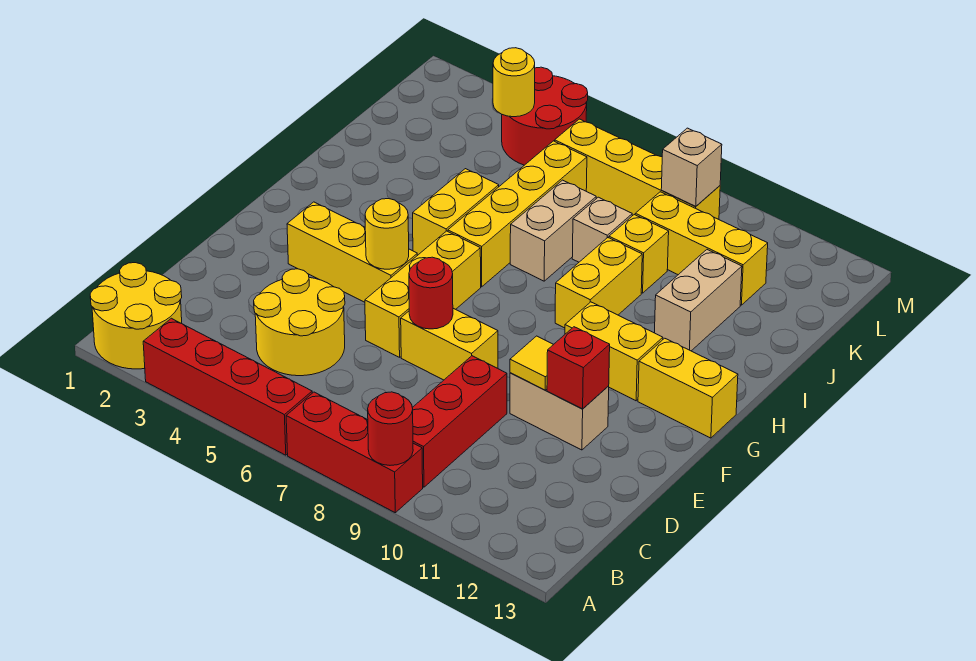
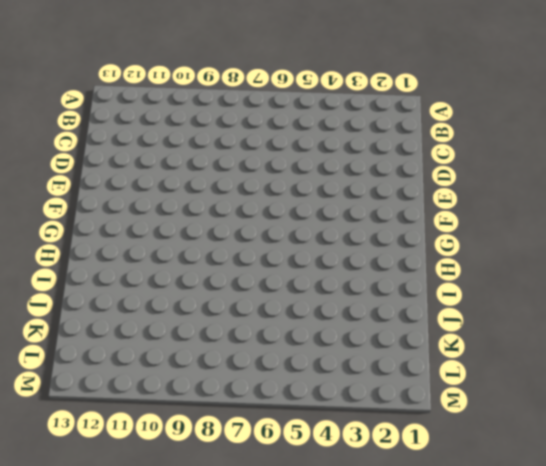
none -> yellow 2x2 round brick [90,263,182,369]
none -> red 1x4 brick [143,318,312,455]
none -> red 1x3 brick [286,392,423,513]

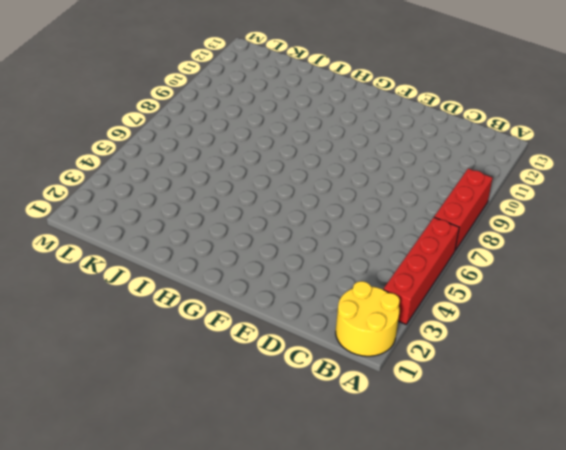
none -> red 1x3 brick [412,356,507,487]
none -> yellow 2x2 round brick [254,269,345,376]
none -> yellow 1x3 brick [365,231,481,357]

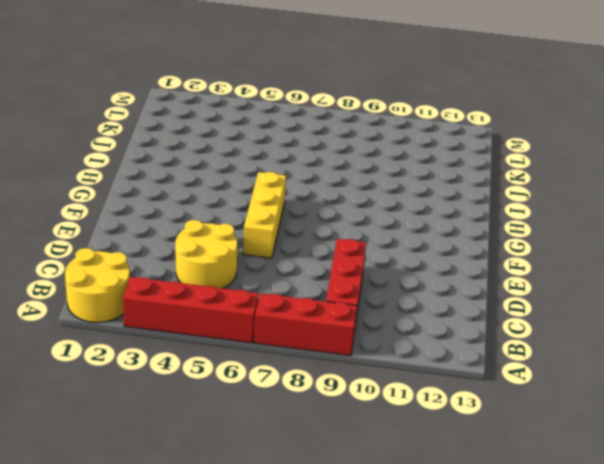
none -> yellow 1x2 brick [401,308,498,380]
none -> tan 1x2 brick [510,373,609,450]
none -> yellow 1x3 brick [287,202,417,302]

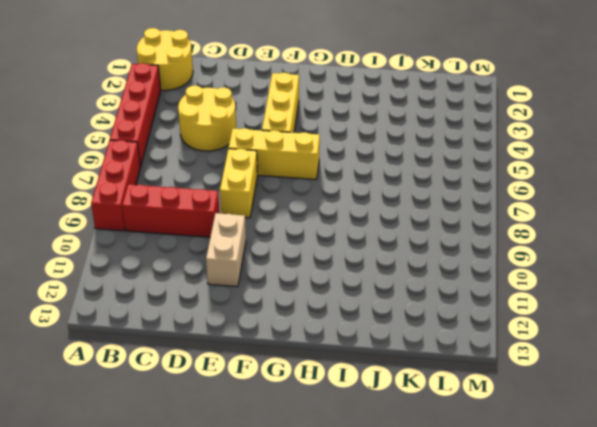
none -> yellow 1x2 brick [565,302,663,401]
none -> yellow 1x2 brick [638,338,738,438]
none -> yellow 1x2 brick [413,169,499,255]

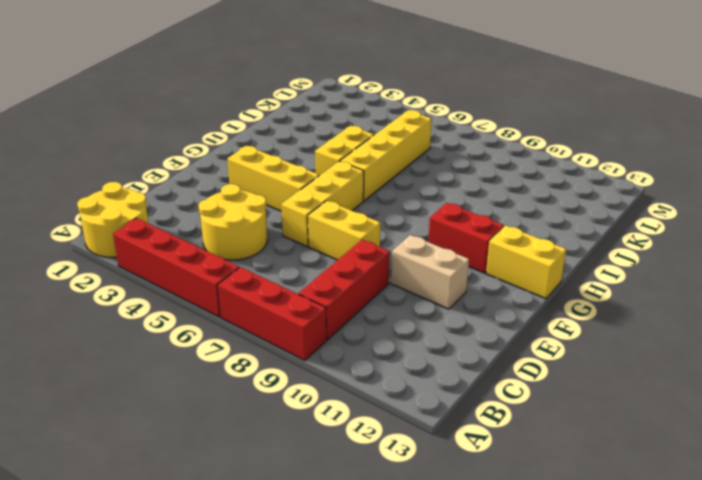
red 1x2 brick [429,203,504,273] -> yellow 1x2 brick [565,302,663,401]
none -> yellow 1x2 brick [555,238,642,328]
none -> tan 1x2 brick [510,180,596,281]
none -> tan 1x2 brick [655,250,742,351]

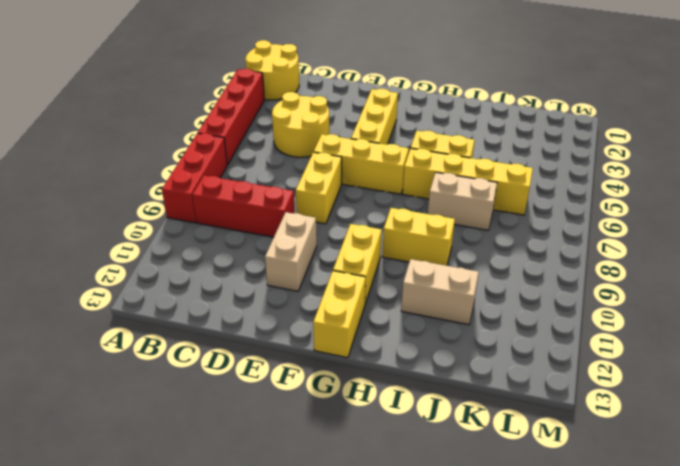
none -> tan 1x1 brick [572,197,632,262]
none -> yellow 1x1 brick [609,215,669,293]
none -> yellow 1x3 brick [635,192,768,305]

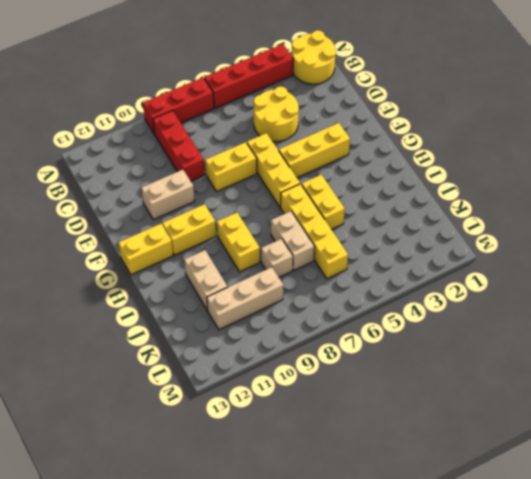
tan 1x3 brick [207,267,283,330] -> yellow 1x3 brick [635,192,768,305]
none -> yellow 1x1 brick [609,215,669,293]
none -> red 2x2 round brick [502,67,588,165]
none -> yellow 1x4 brick [555,119,720,219]

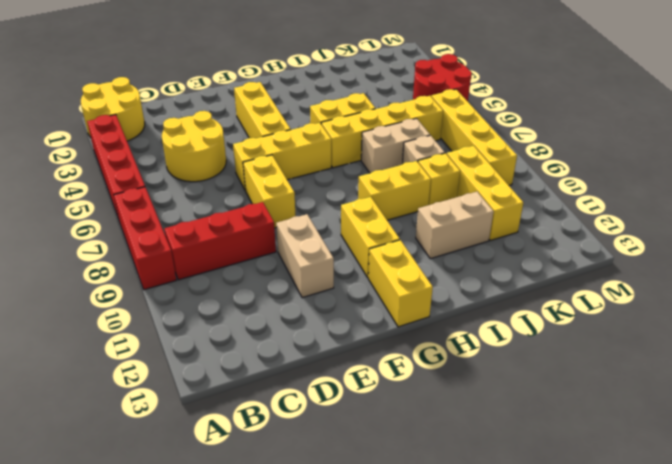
none -> red 1x1 round brick [368,392,413,465]
none -> red 1x1 round brick [409,257,453,329]
none -> yellow 1x1 tile [510,336,554,390]

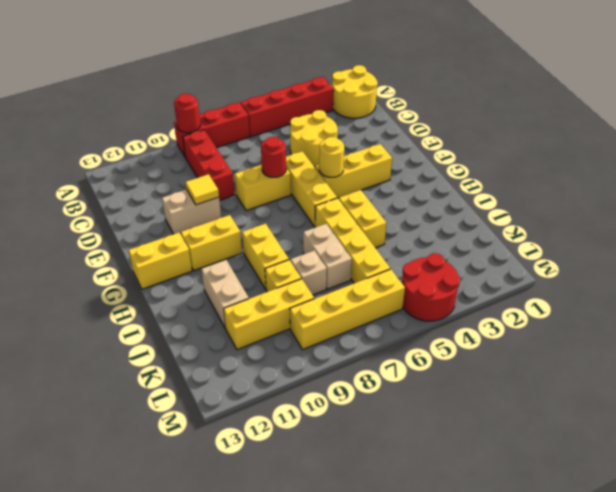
none -> red 1x1 brick [547,327,610,409]
none -> yellow 1x1 round brick [493,48,535,117]
none -> tan 1x1 brick [661,128,722,207]

